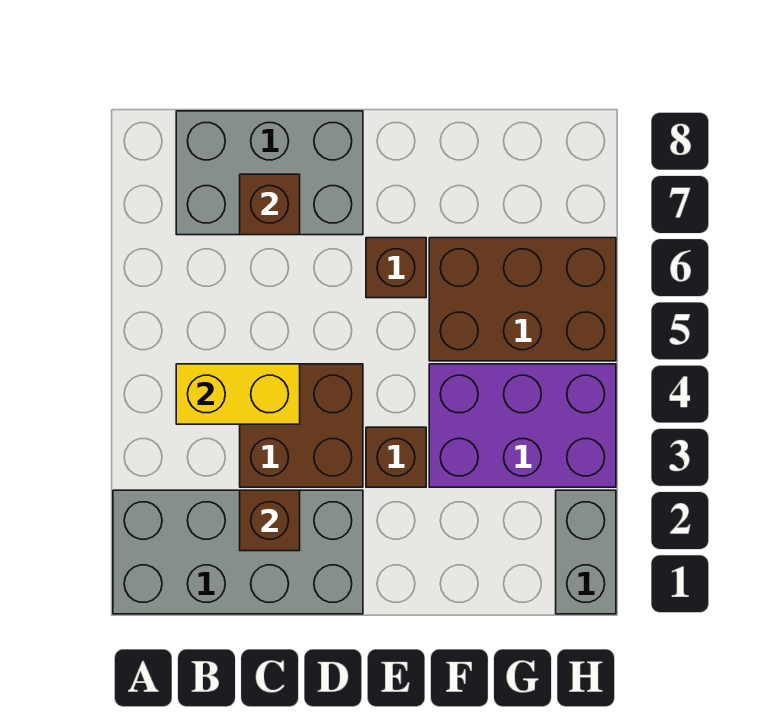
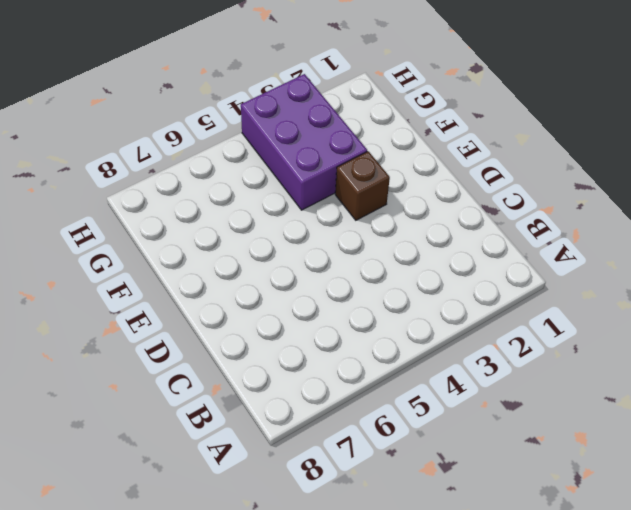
none -> grey 2x4 brick [113,490,363,614]
none -> grey 2x3 brick [176,111,363,235]

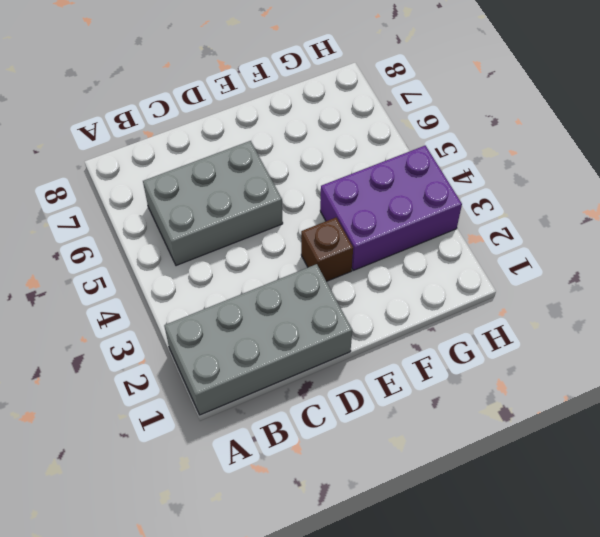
grey 2x3 brick [143,141,283,266] -> grey 2x3 brick moved to [176,111,363,235]
none -> brown 2x2 brick [240,364,363,487]
none -> brown 1x1 brick [366,238,426,298]

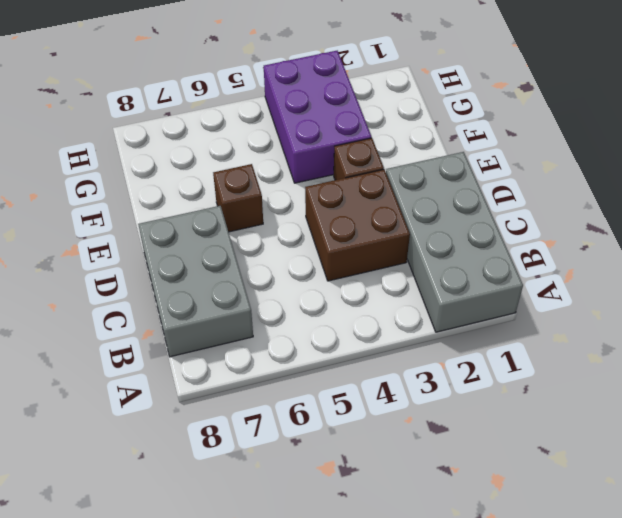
none -> brown 2x3 brick [429,238,616,361]
none -> grey 1x2 brick [556,490,616,614]

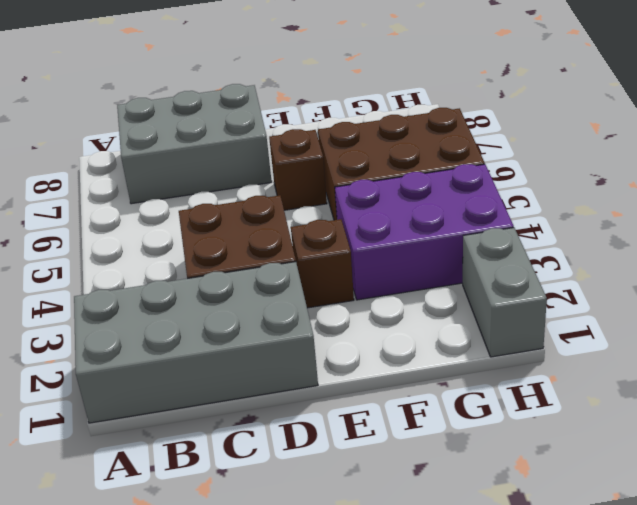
none -> yellow 1x2 brick [176,364,300,424]
none -> brown 1x1 brick [240,490,300,551]

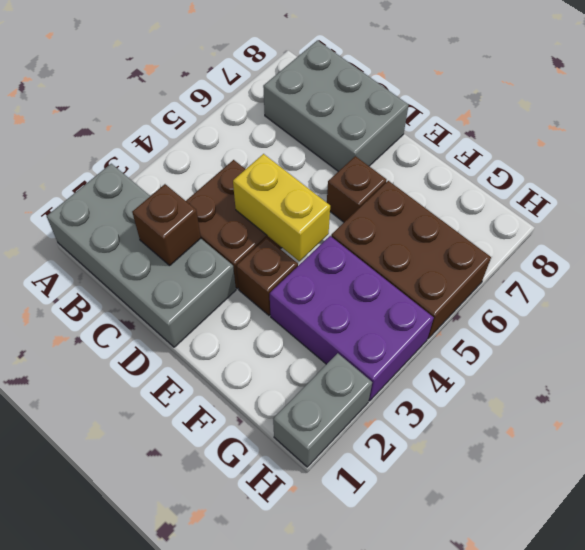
yellow 1x2 brick [233,154,330,261] -> yellow 1x2 brick moved to [176,364,300,424]
none -> brown 1x1 brick [240,174,300,235]

